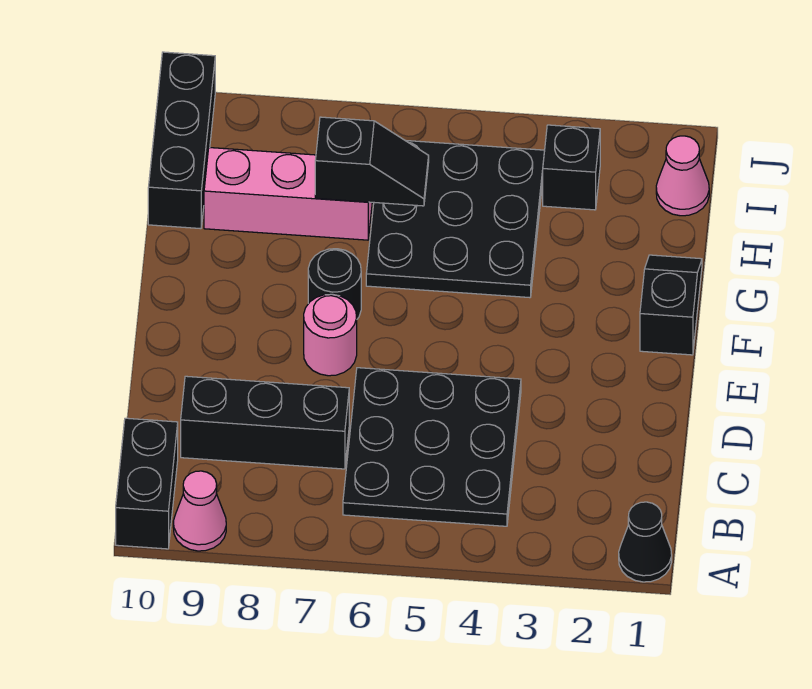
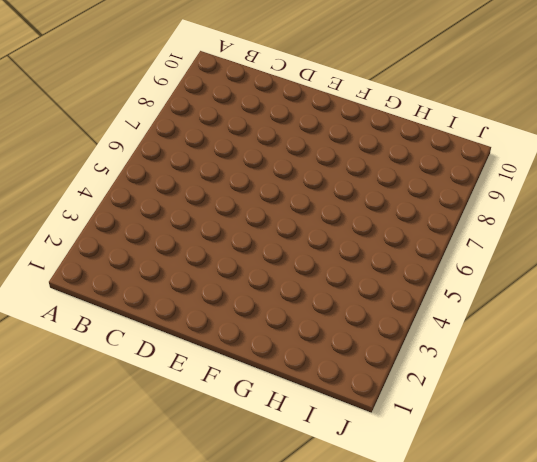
none -> black 1x1 cone [619,502,672,582]
none -> pink 1x1 cone [173,471,226,551]
none -> black 1x2 brick [116,418,178,549]

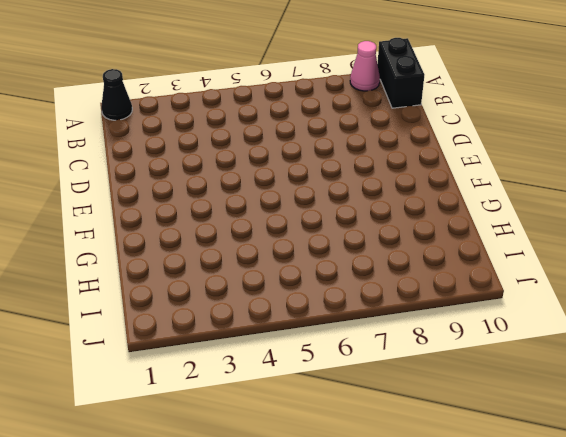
none -> black 3x3 plate [343,368,521,526]
none -> black 1x3 brick [181,376,349,469]
none -> pink 1x1 round brick [304,294,357,376]

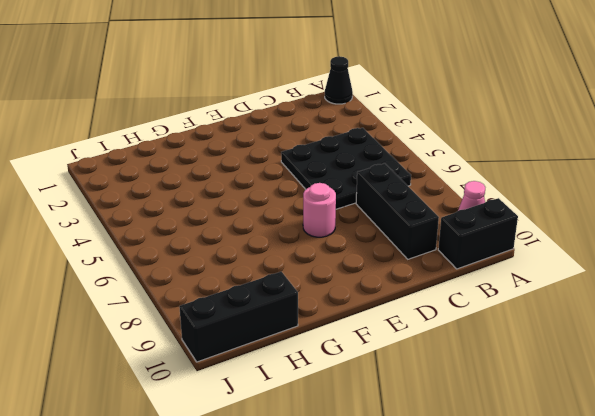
none -> black 1x2 slope [640,255,702,355]
none -> black 1x1 round brick [308,249,361,319]
none -> black 3x3 plate [366,141,545,298]

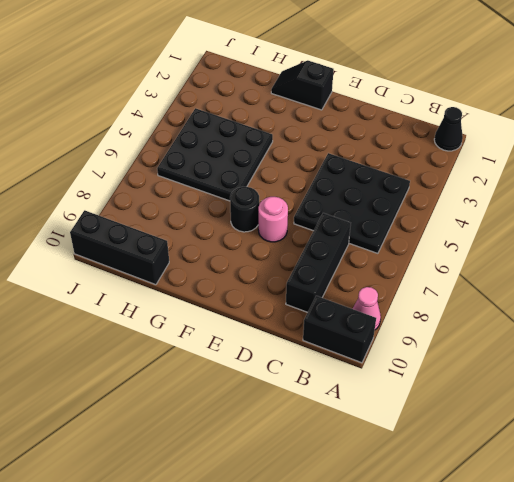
none -> pink 1x3 brick [204,148,372,240]
none -> pink 1x1 cone [656,136,709,216]
none -> black 1x1 brick [543,125,600,210]

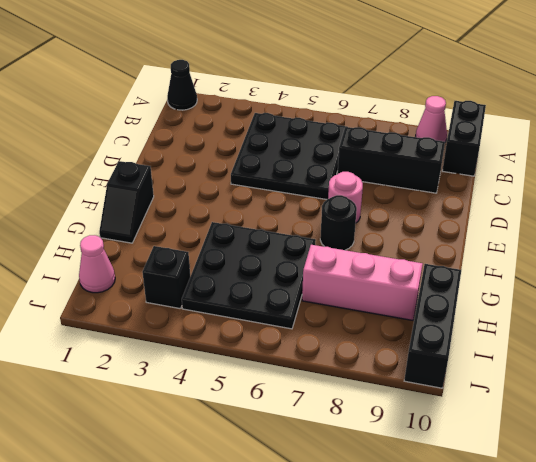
none -> black 1x2 slope [315,117,429,206]

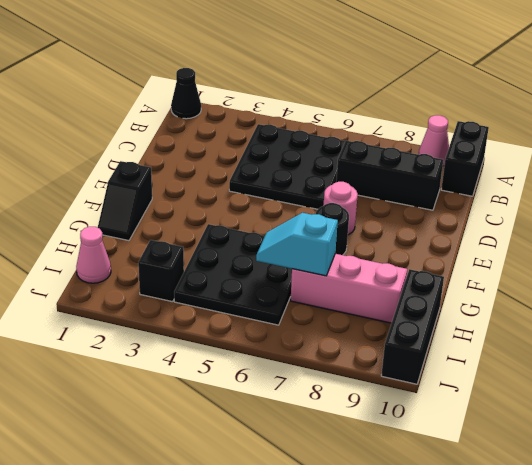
cyan 1x2 slope [256,213,338,276] -> black 1x2 slope [315,117,429,206]

